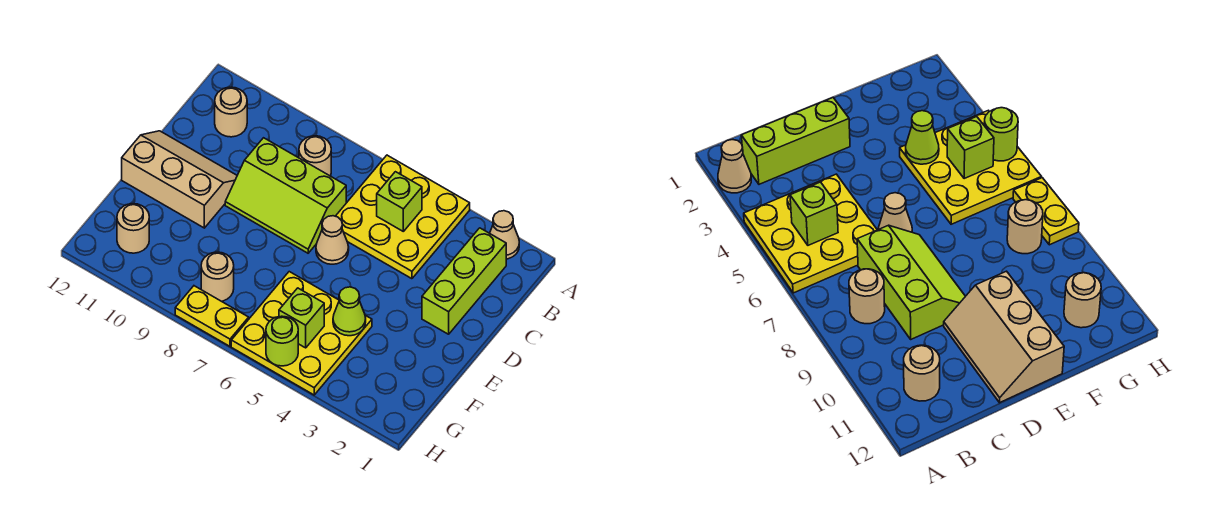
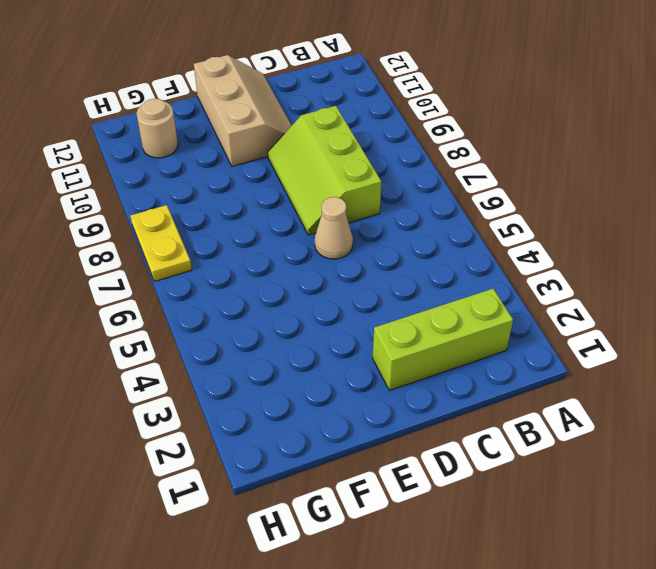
none -> tan 1x1 cone [490,211,519,259]
none -> yellow 3x3 plate [336,155,470,279]
none -> tan 1x1 round brick [299,136,331,176]

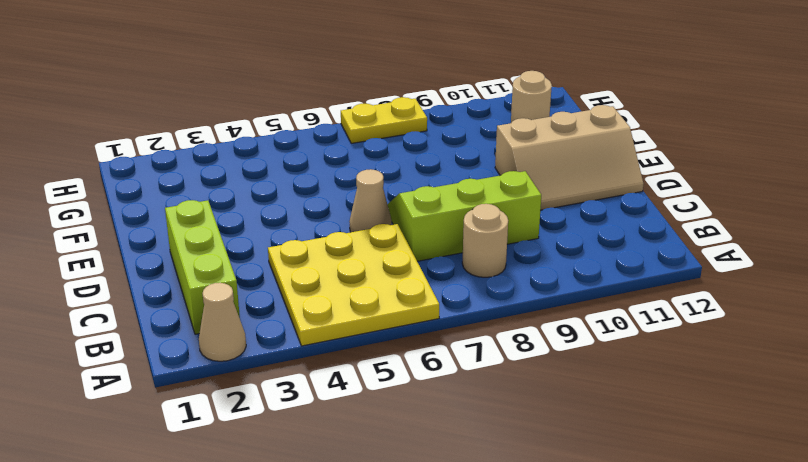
none -> tan 1x1 round brick [215,87,247,137]
none -> yellow 3x3 plate [231,272,372,395]
none -> tan 1x1 round brick [201,252,234,301]

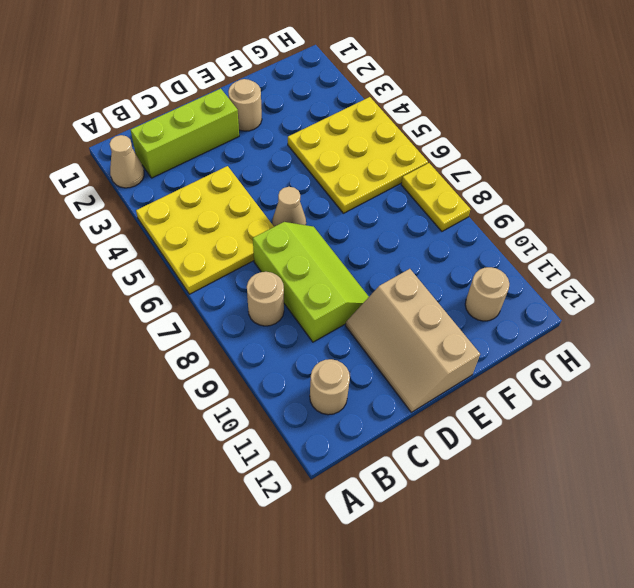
tan 1x1 round brick [228,79,262,131] -> tan 1x1 round brick moved to [201,252,234,301]
none -> lime 1x1 brick [377,172,422,231]
none -> lime 1x1 cone [333,287,366,336]
none -> lime 1x1 brick [279,288,324,348]

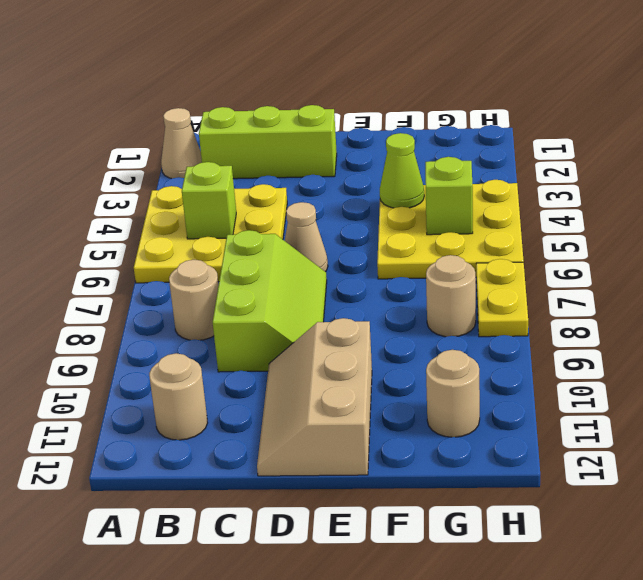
none -> lime 1x1 round brick [266,316,298,366]

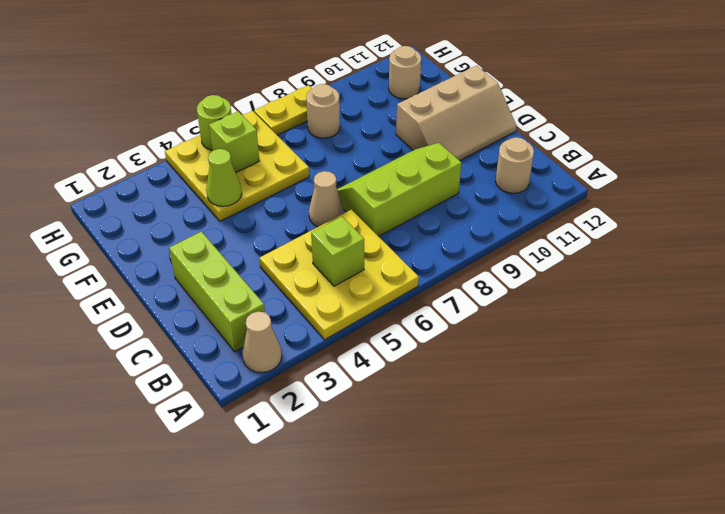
none -> tan 1x1 round brick [299,136,331,176]

